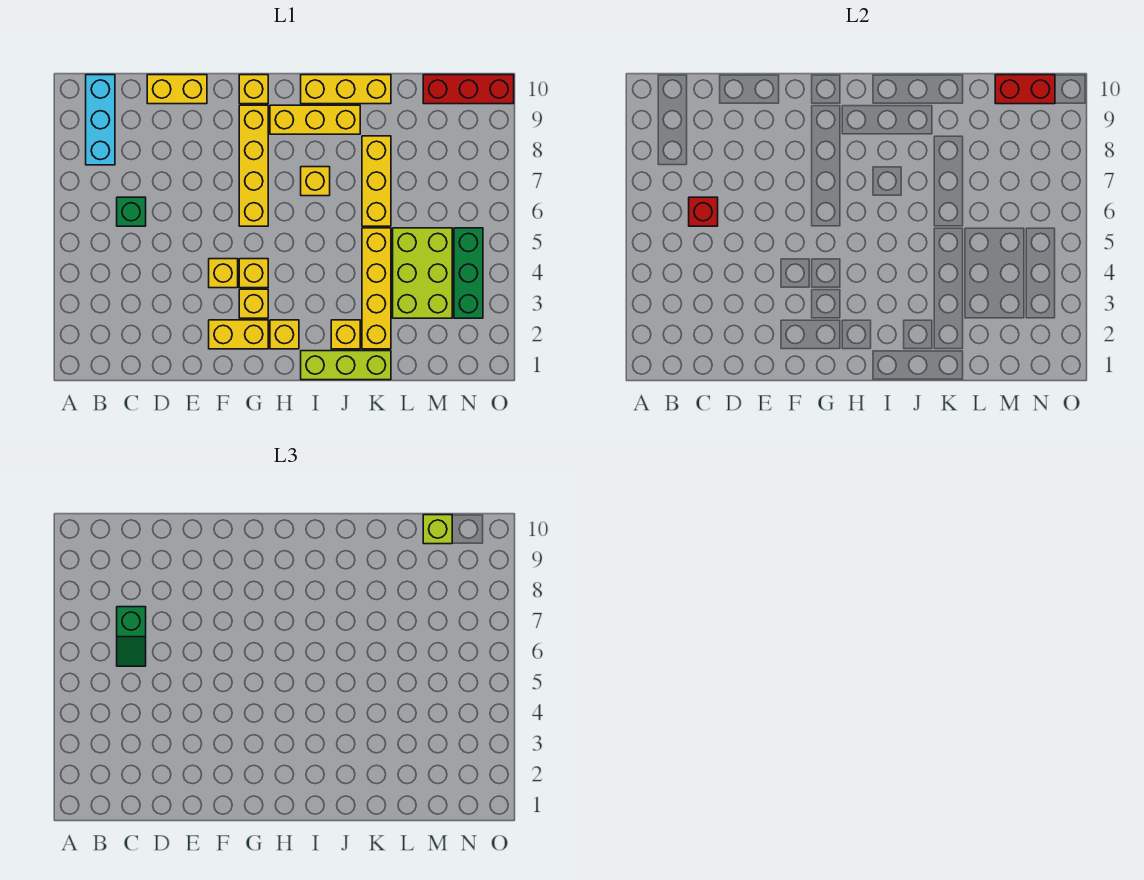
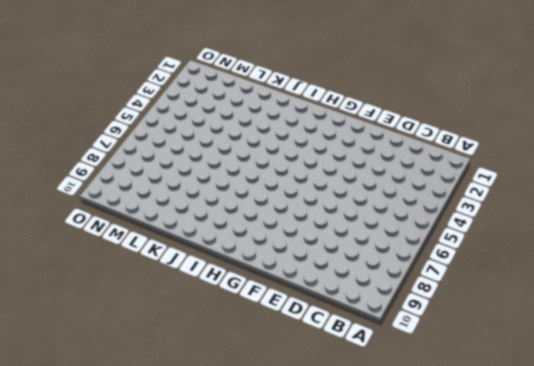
none -> cyan 1x3 brick [86,75,115,165]
none -> green 1x1 brick [117,197,146,226]
none -> yellow 1x2 brick [147,75,207,104]

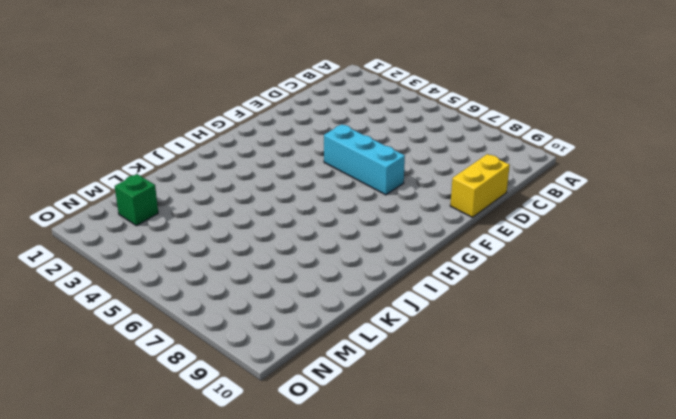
cyan 1x3 brick [324,124,405,195] -> cyan 1x3 brick moved to [86,75,115,165]
green 1x1 brick [115,174,158,226] -> green 1x1 brick moved to [117,197,146,226]
none -> yellow 1x2 brick [209,320,268,349]
none -> yellow 1x1 brick [209,259,238,288]
none -> yellow 1x1 brick [239,289,268,318]

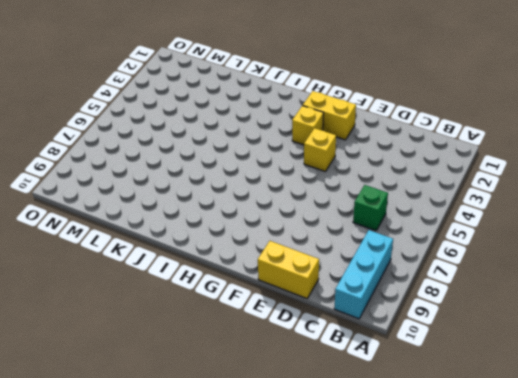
none -> yellow 1x1 brick [239,259,268,288]
none -> yellow 1x4 brick [239,105,268,226]
none -> yellow 1x1 brick [239,75,268,104]

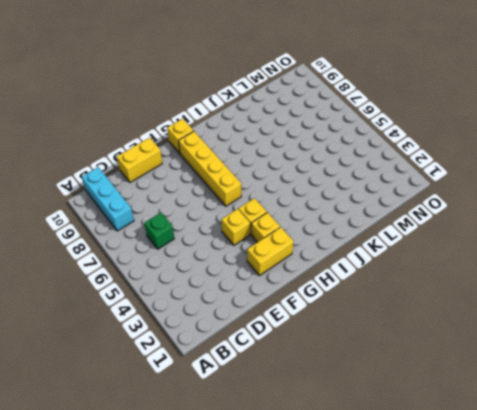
none -> yellow 1x1 brick [270,320,299,349]
none -> yellow 1x3 brick [270,105,360,134]
none -> lime 1x3 brick [301,351,391,380]

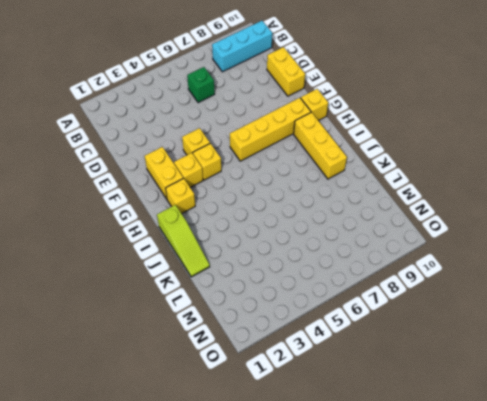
lime 1x3 slope [157,205,210,277] -> lime 1x3 brick [301,351,391,380]
none -> yellow 1x1 brick [301,167,330,196]
none -> yellow 1x3 brick [301,75,391,104]
none -> yellow 1x1 brick [331,320,360,349]

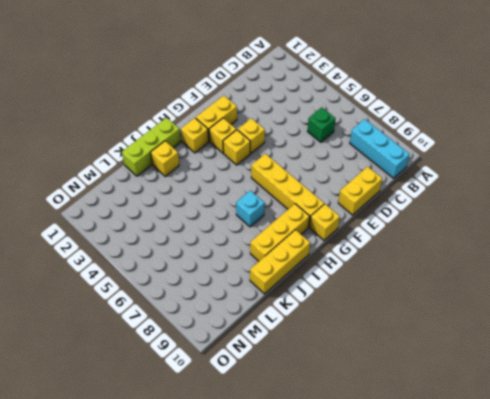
cyan 1x1 brick [236,191,264,227] -> yellow 1x1 brick [301,167,330,196]
none -> yellow 1x4 brick [362,228,391,349]
none -> yellow 1x3 brick [362,136,391,226]
none -> lime 2x3 brick [393,228,452,318]

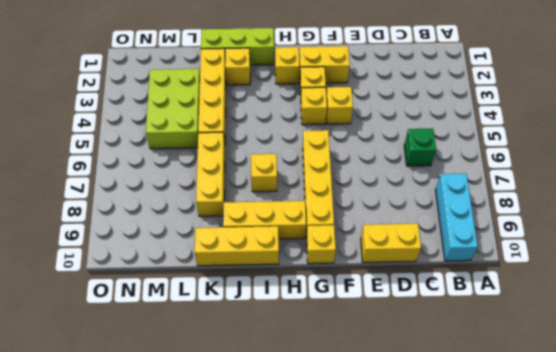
none -> red 1x3 brick [423,75,514,104]
none -> green 1x3 brick [454,228,483,318]
none -> red 1x1 brick [689,197,718,226]

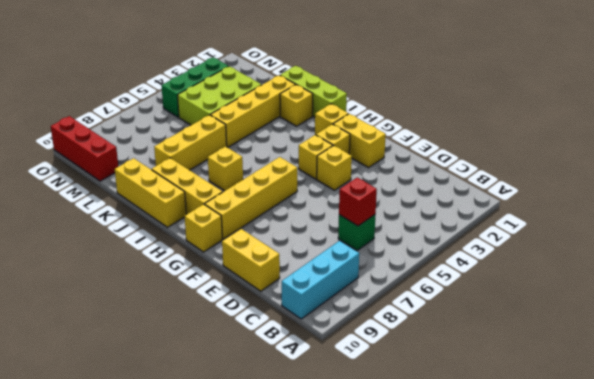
none -> red 1x2 brick [995,75,1055,104]
none -> green 1x2 slope [117,607,146,666]
none -> lime 1x1 brick [423,515,452,544]

